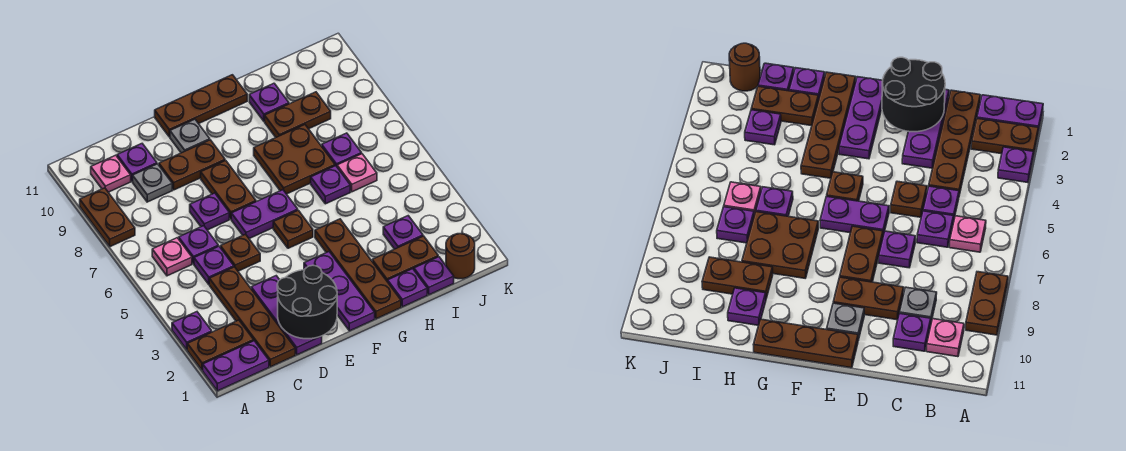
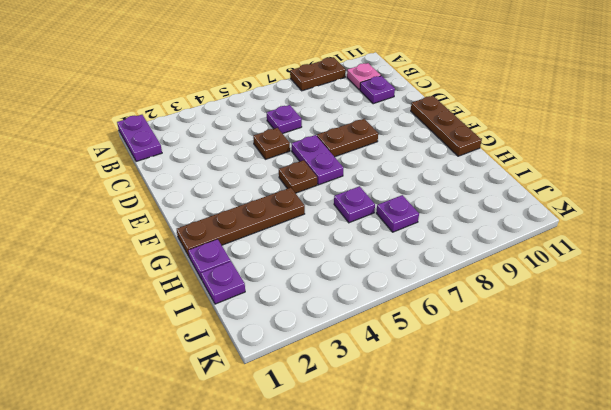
none -> brown 1x2 plate [187,320,254,370]
none -> purple 1x1 plate [172,312,212,349]
none -> pink 1x1 plate [152,238,192,276]
none -> brown 1x4 plate [209,267,295,367]

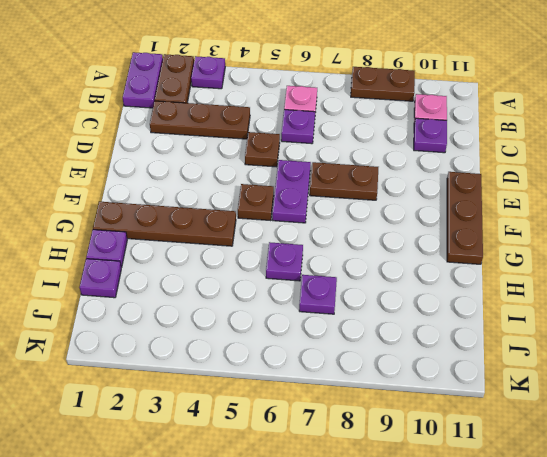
brown 1x3 plate [150,101,250,139] -> brown 1x4 plate [209,267,295,367]
none -> purple 1x1 plate [194,246,234,284]
none -> grey 1x1 plate [133,164,172,202]
none -> purple 1x3 plate [251,276,322,355]
none -> purple 1x1 plate [190,193,229,230]

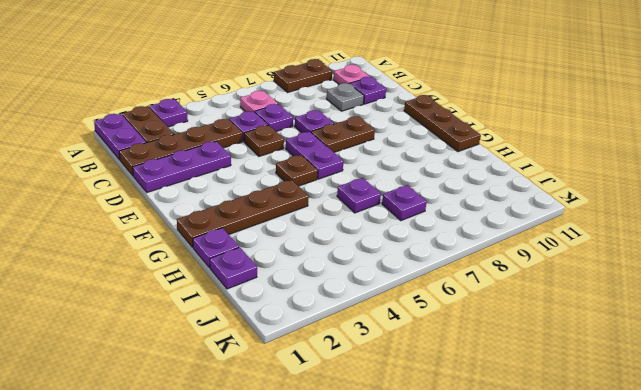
none -> brown 1x2 plate [159,140,225,190]
none -> grey 1x1 plate [170,119,210,153]
none -> purple 1x3 plate [304,252,375,331]
none -> brown 2x2 plate [254,125,335,194]

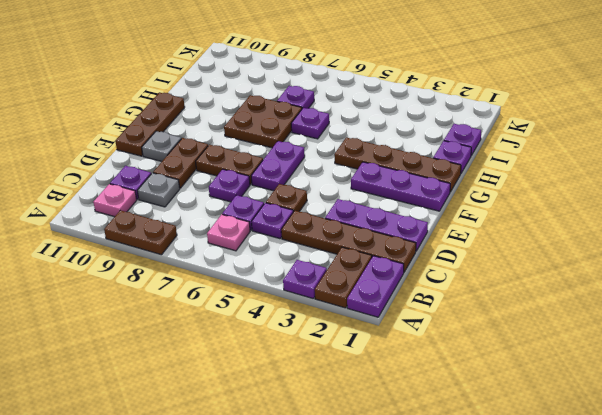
none -> brown 1x1 plate [273,210,313,248]
none -> brown 1x2 plate [372,236,438,282]
none -> brown 1x2 plate [265,92,331,137]
none -> purple 1x1 plate [249,83,289,121]

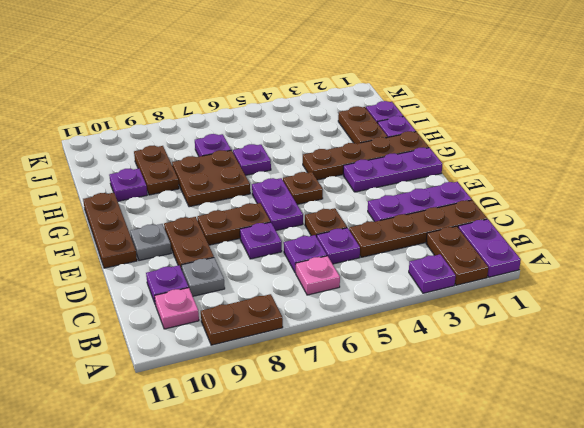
none -> purple 1x1 plate [383,216,423,249]
none -> pink 1x1 plate [337,154,377,192]
none -> brown 1x1 round brick [446,234,475,279]
none -> black 2x2 round brick [277,265,337,339]

